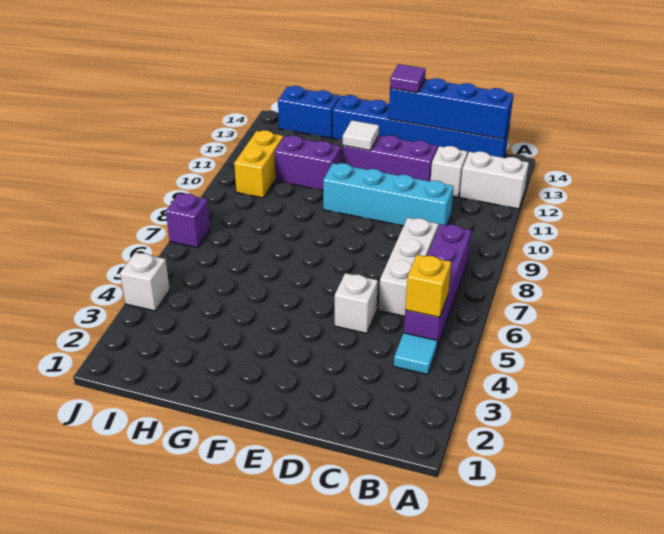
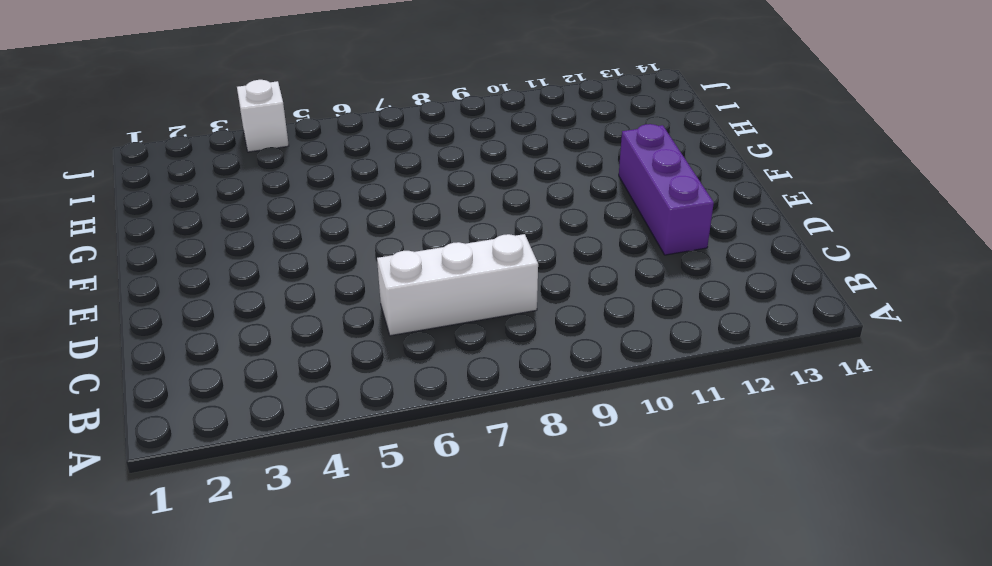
none -> white 1x2 brick [460,151,529,209]
none -> cyan 1x1 tile [394,333,437,375]
none -> purple 1x4 brick [404,224,471,348]

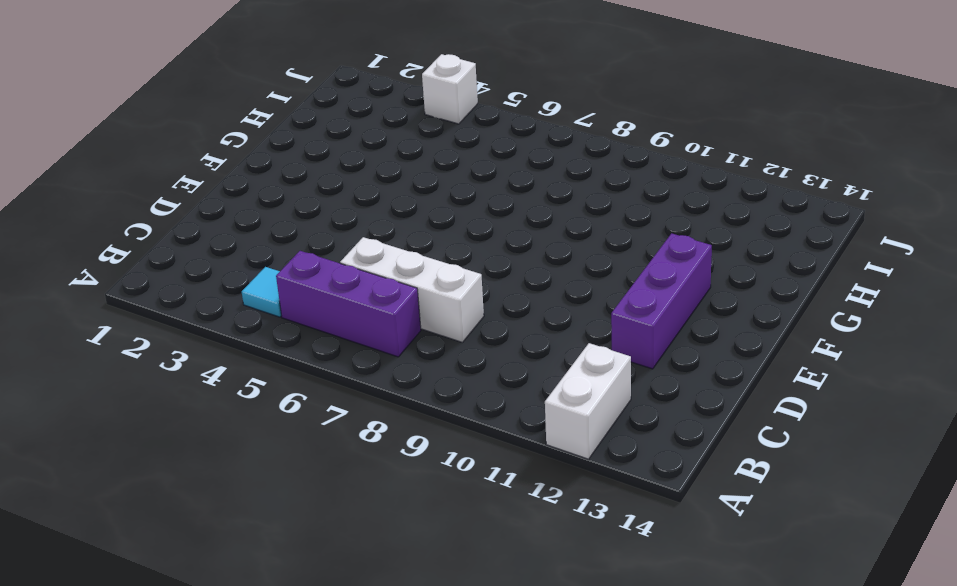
purple 1x3 brick [276,251,421,357] -> purple 1x4 brick [404,224,471,348]
none -> blue 1x6 brick [333,95,509,158]
none -> cyan 1x4 brick [323,163,454,228]
none -> white 1x1 brick [431,146,467,197]

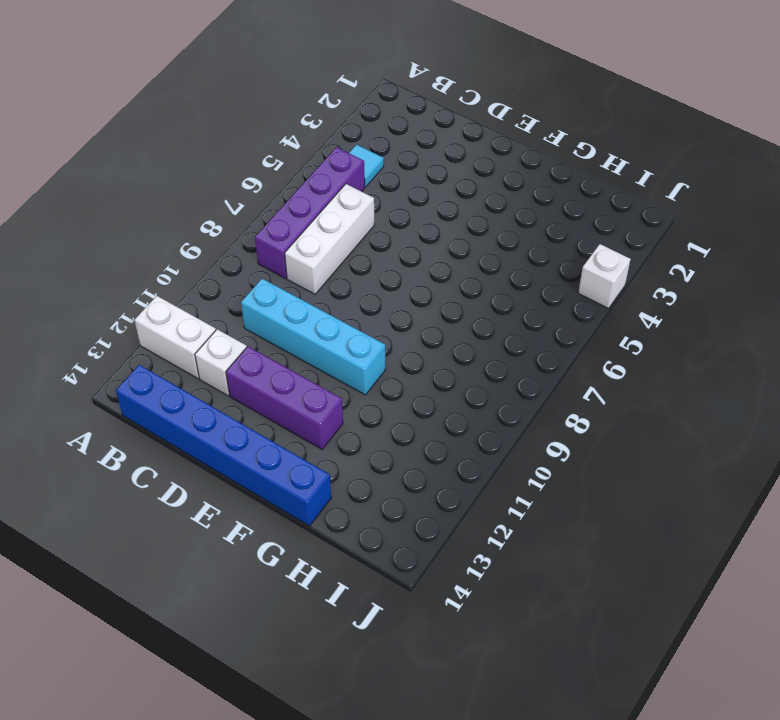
none -> white 1x1 brick [335,273,378,333]
none -> purple 1x2 brick [275,136,341,190]
none -> blue 1x2 brick [278,86,340,138]

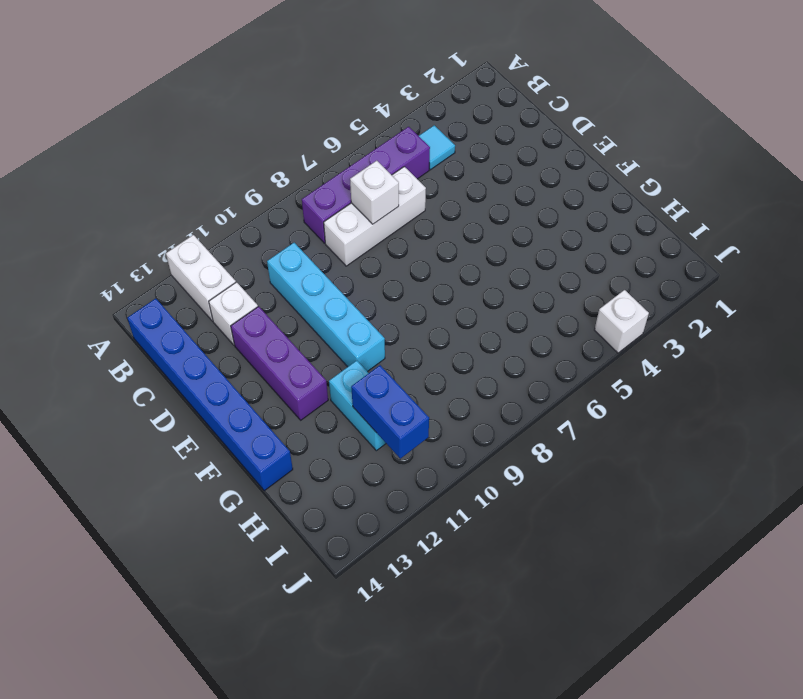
white 1x1 brick [350,161,399,224] -> white 1x1 brick moved to [335,273,378,333]
cyan 1x2 brick [329,361,386,451] -> purple 1x2 brick [275,136,341,190]
blue 1x2 brick [351,365,429,458] -> blue 1x2 brick moved to [278,86,340,138]
none -> yellow 1x2 brick [234,130,283,198]
none -> purple 1x1 brick [166,193,210,248]
none -> yellow 1x1 brick [405,255,451,317]

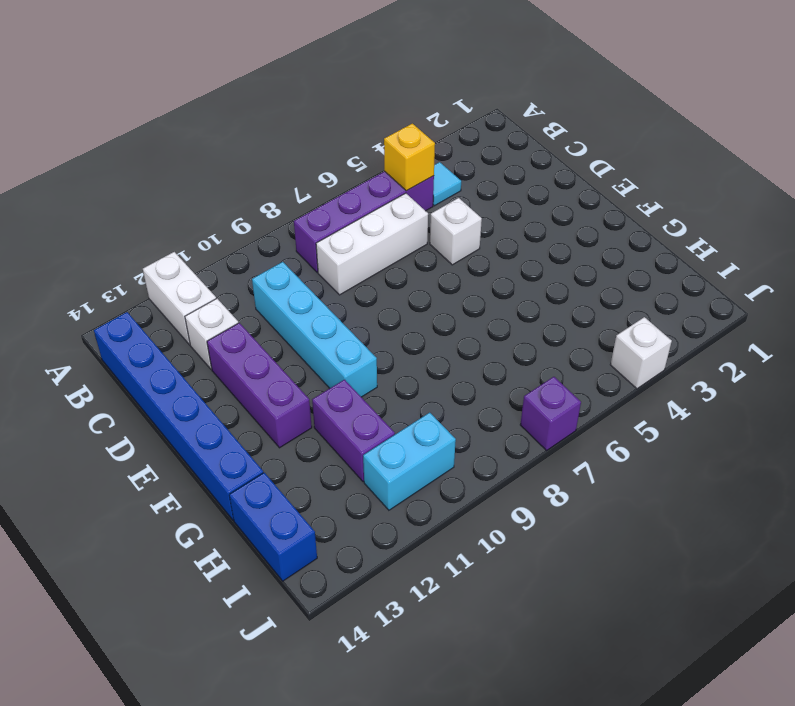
cyan 1x2 brick [363,413,456,510] -> yellow 1x2 brick [234,130,283,198]
none -> blue 1x4 brick [389,78,514,139]
none -> white 1x1 tile [343,120,379,150]
none -> purple 1x1 tile [390,64,426,93]

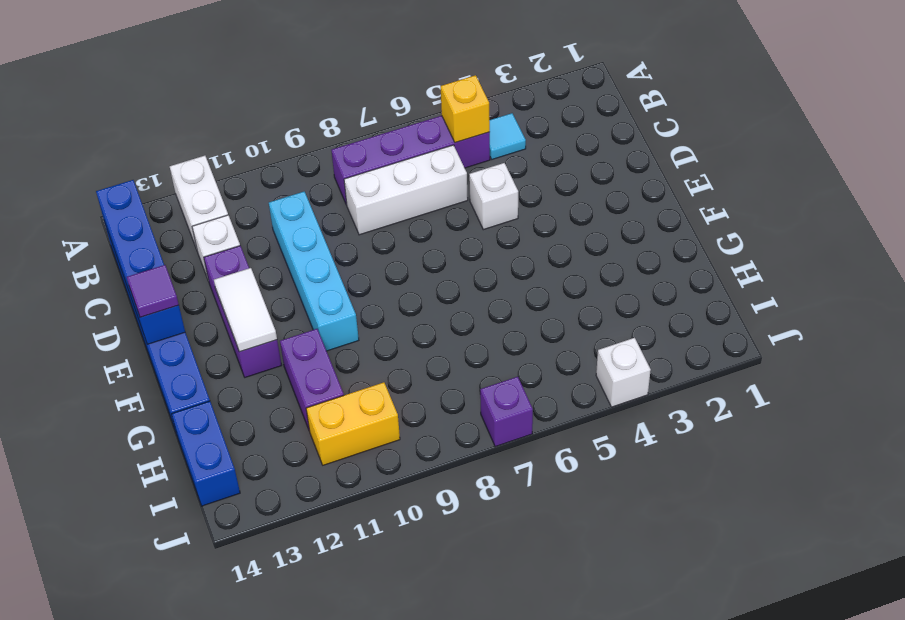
white 1x2 tile [214,268,277,352] -> white 1x1 tile [343,120,379,150]

